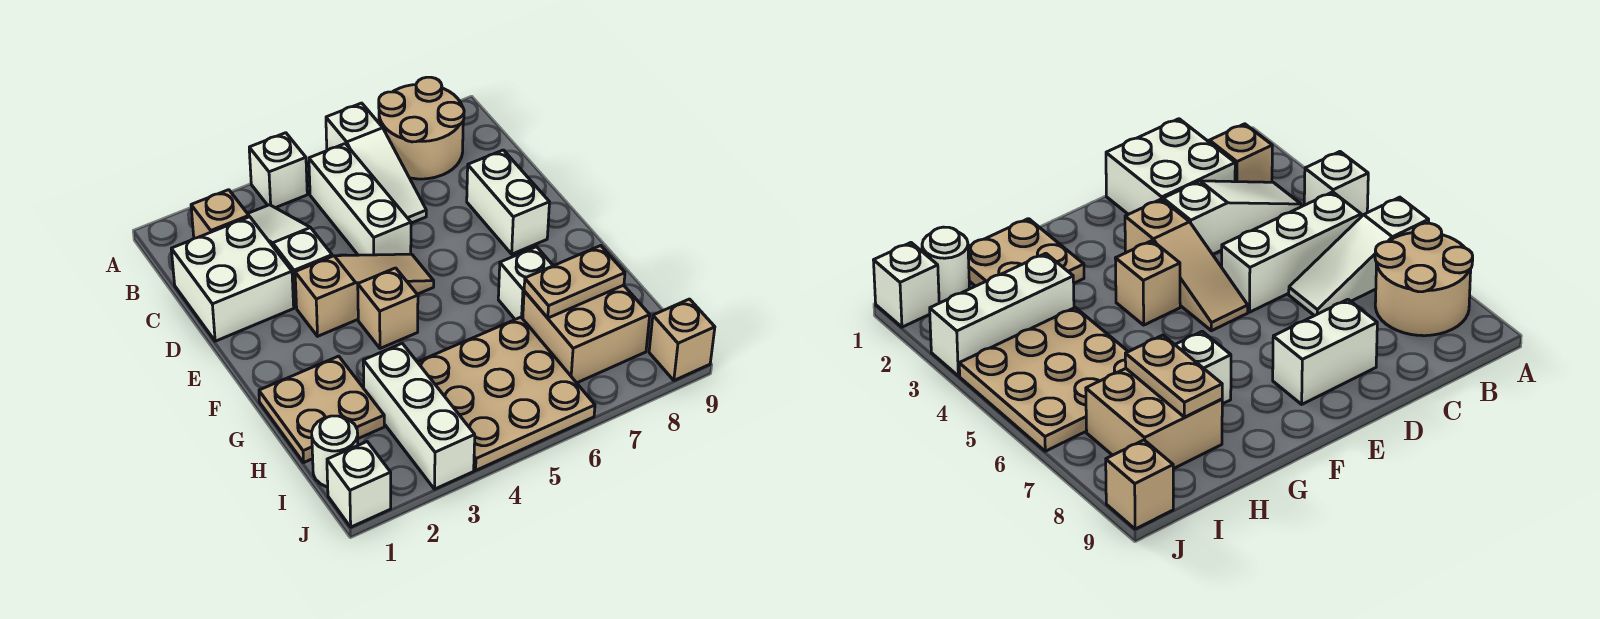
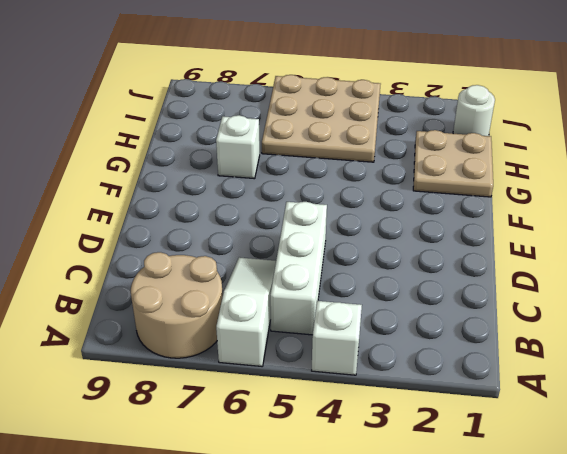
none -> tan 1x1 brick [191,190,249,238]
none -> white 1x3 slope [248,205,332,307]
none -> white 2x2 brick [171,217,294,341]

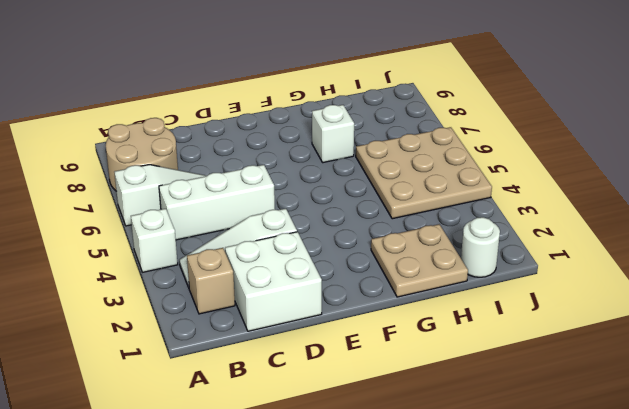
none -> white 1x2 brick [467,150,549,254]
none -> tan 1x3 slope [295,254,434,336]
none -> tan 1x1 brick [358,268,418,348]

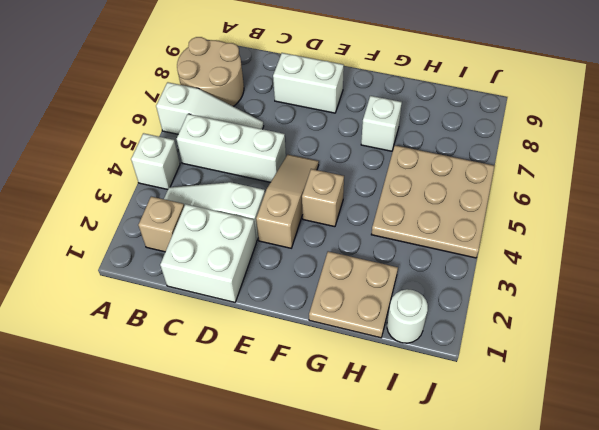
none -> white 1x3 brick [363,343,475,489]
none -> tan 2x2 brick [523,285,650,383]
none -> white 1x1 brick [327,442,391,527]

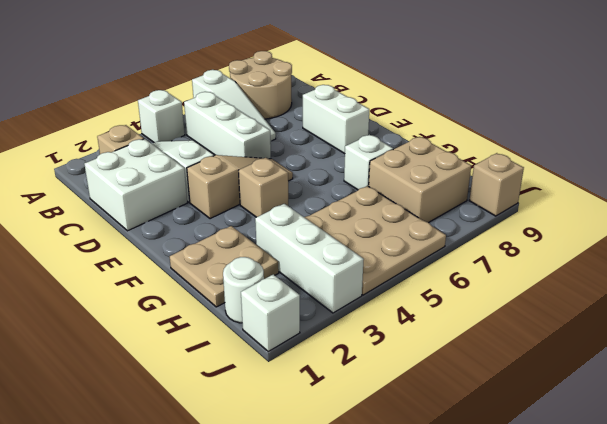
none -> tan 1x2 plate [524,246,625,318]

